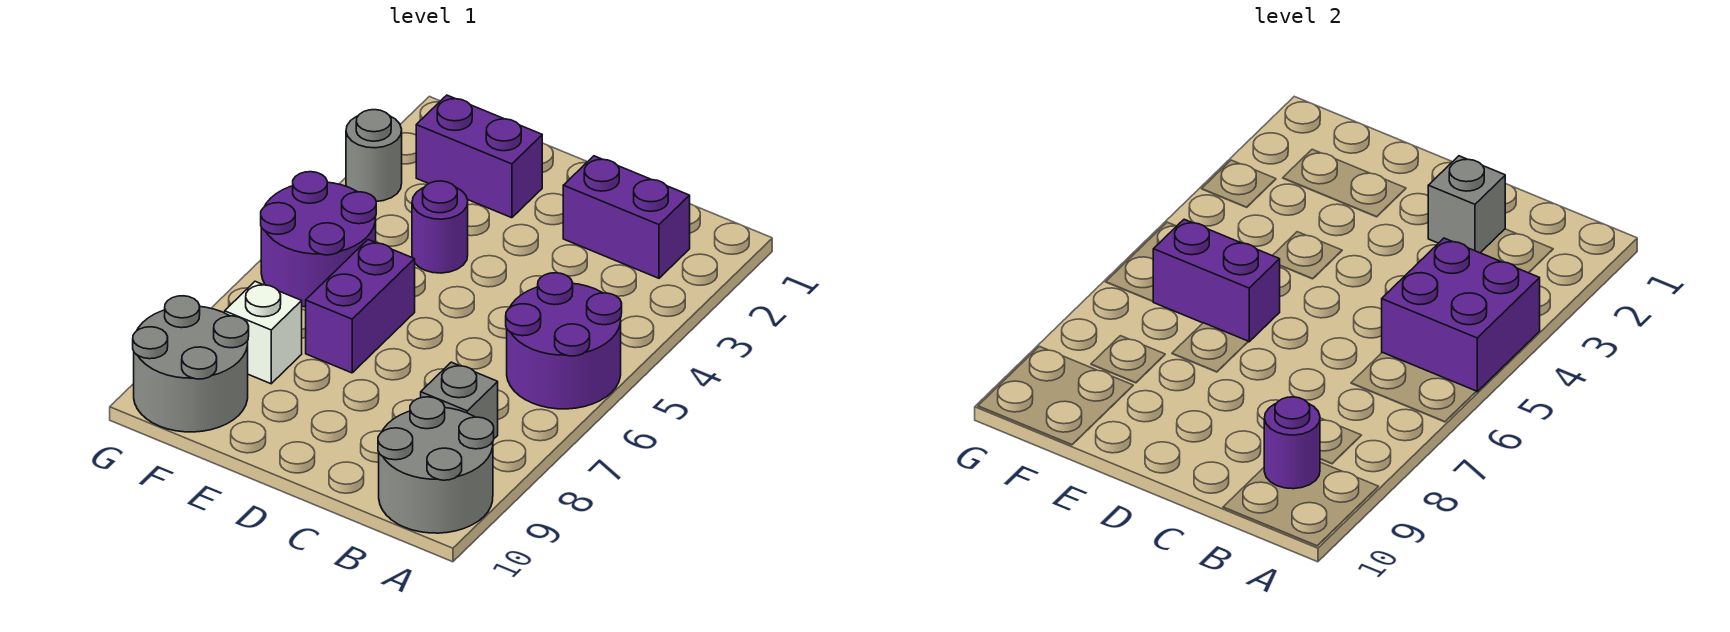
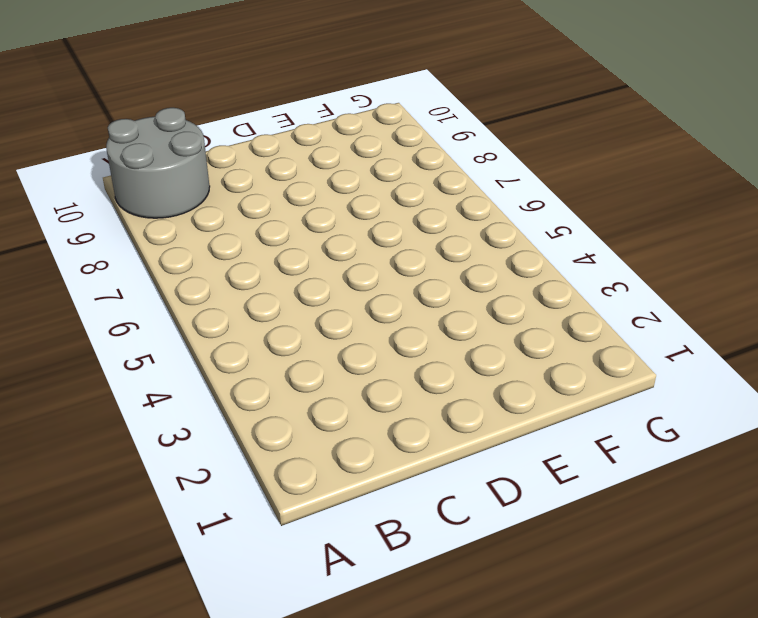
none -> purple 2x2 round brick [506,273,622,409]
none -> purple 1x2 brick [563,156,690,278]
none -> grey 1x1 brick [421,362,498,438]

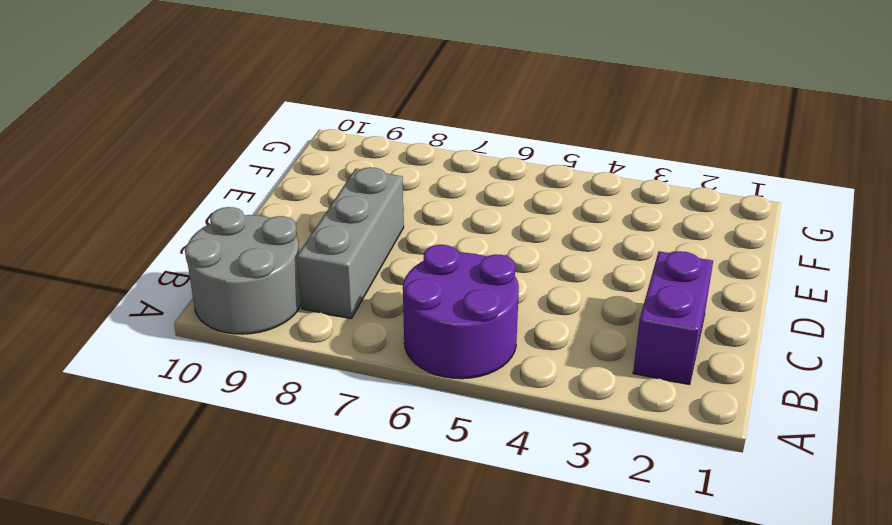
grey 1x3 brick [297,167,404,319] -> grey 1x1 brick [421,362,498,438]
none -> purple 1x2 brick [416,95,542,218]
none -> purple 1x1 round brick [412,181,468,273]
none -> purple 1x2 brick [306,240,415,373]

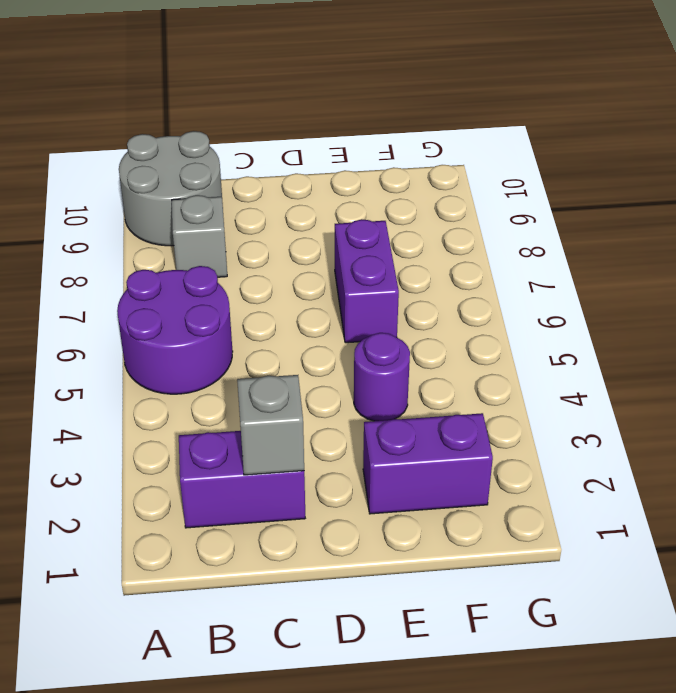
none -> purple 2x2 round brick [261,172,376,307]
none -> white 1x1 brick [225,281,302,384]
none -> grey 2x2 round brick [133,296,249,432]

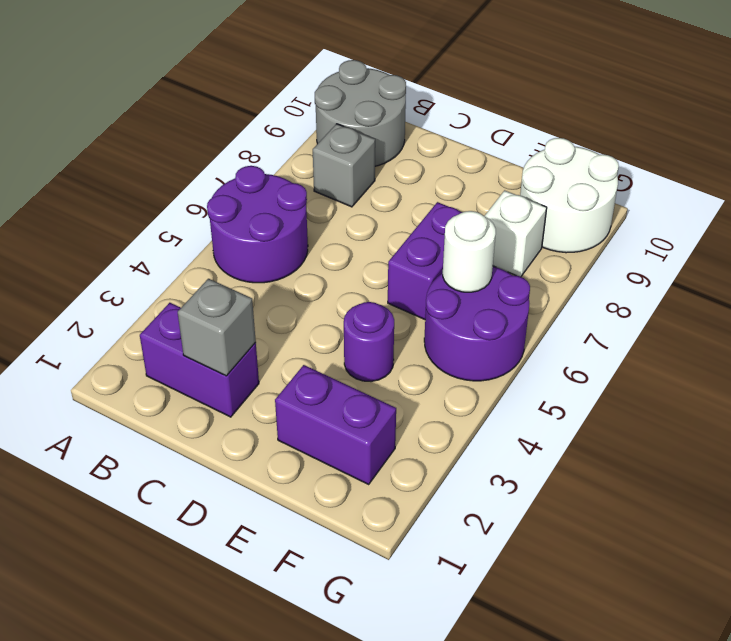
white 1x1 round brick [443,211,496,292] -> purple 1x2 brick [1153,219,1280,342]
white 2x2 round brick [520,138,619,253] -> grey 2x2 round brick [133,296,249,432]
none -> grey 1x1 round brick [346,110,402,202]
none -> purple 2x2 brick [1382,238,1540,392]
none -> purple 1x1 round brick [1264,397,1320,489]

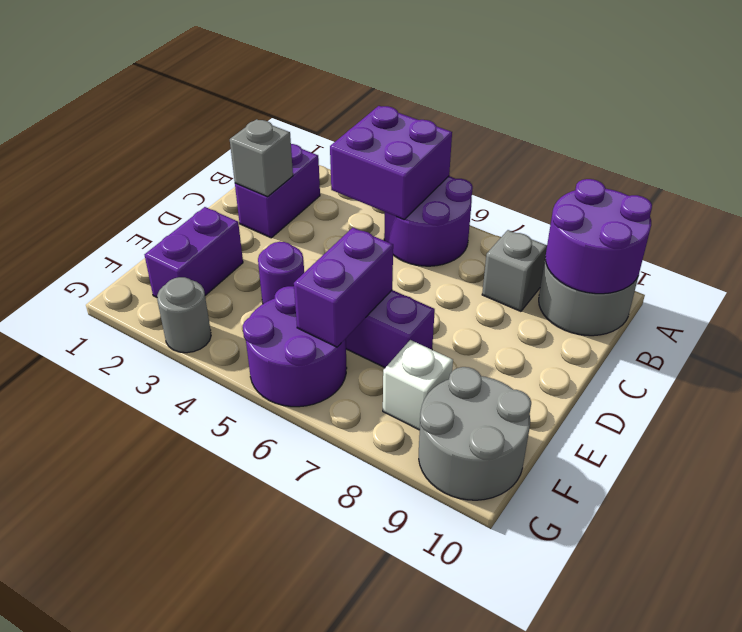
purple 2x2 round brick [545,179,652,294] -> purple 1x1 round brick [1264,397,1320,489]

